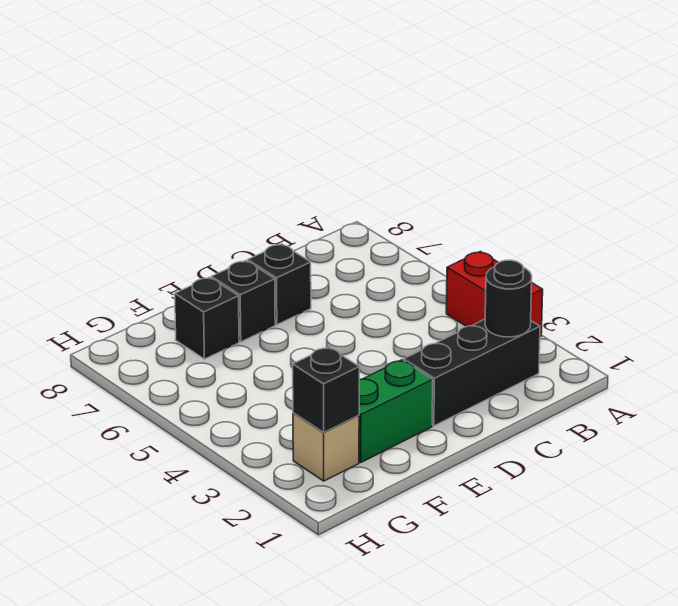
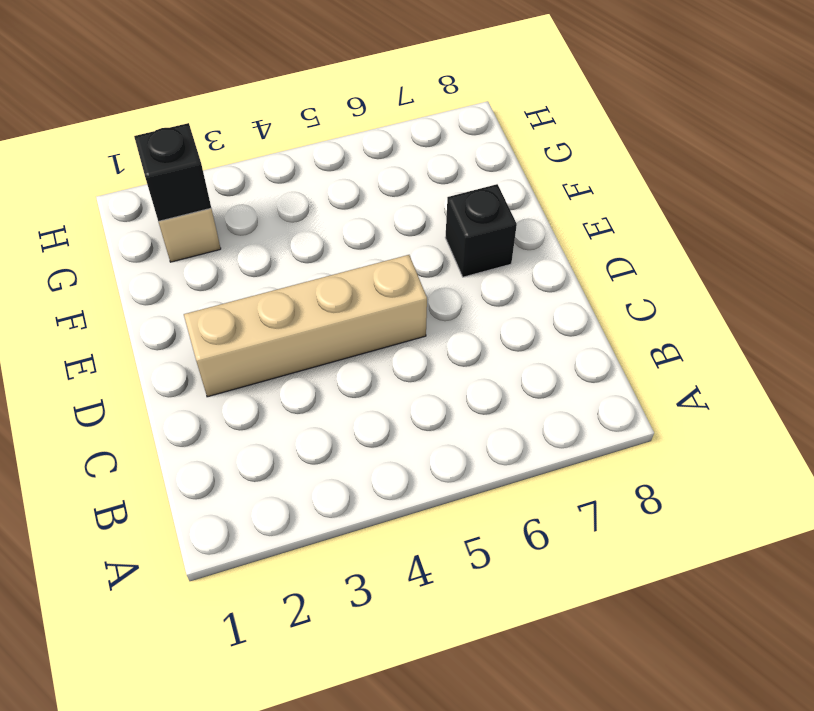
tan 1x4 brick [184,255,427,397] -> black 1x3 brick [404,319,540,426]
none -> red 1x2 brick [446,251,543,337]
none -> black 1x1 brick [248,244,311,325]

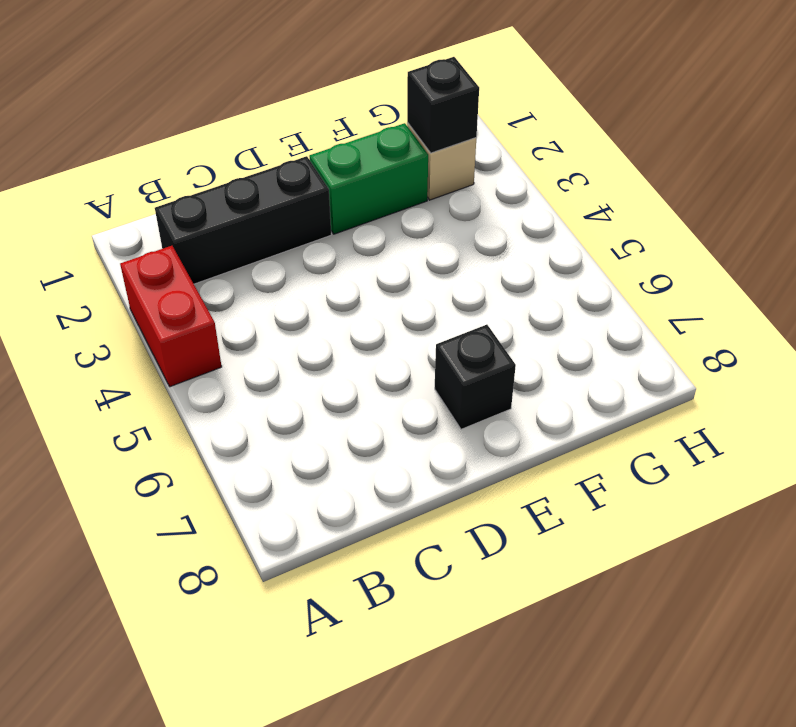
none -> black 1x1 brick [248,244,311,325]
none -> black 1x1 brick [175,277,239,359]

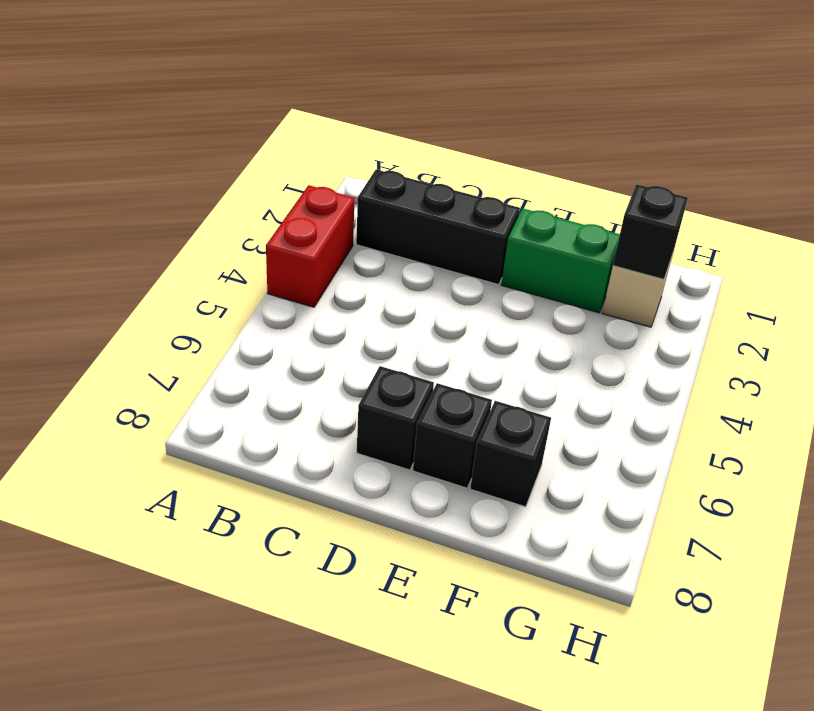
none -> black 1x1 round brick [485,260,532,337]

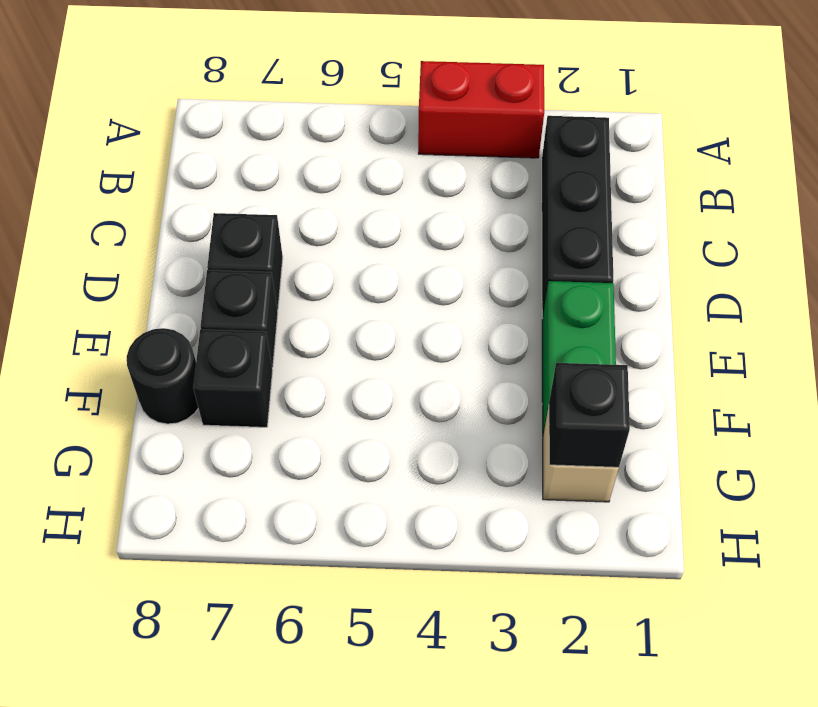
black 1x1 round brick [127,328,198,424] -> black 1x1 round brick moved to [485,260,532,337]

